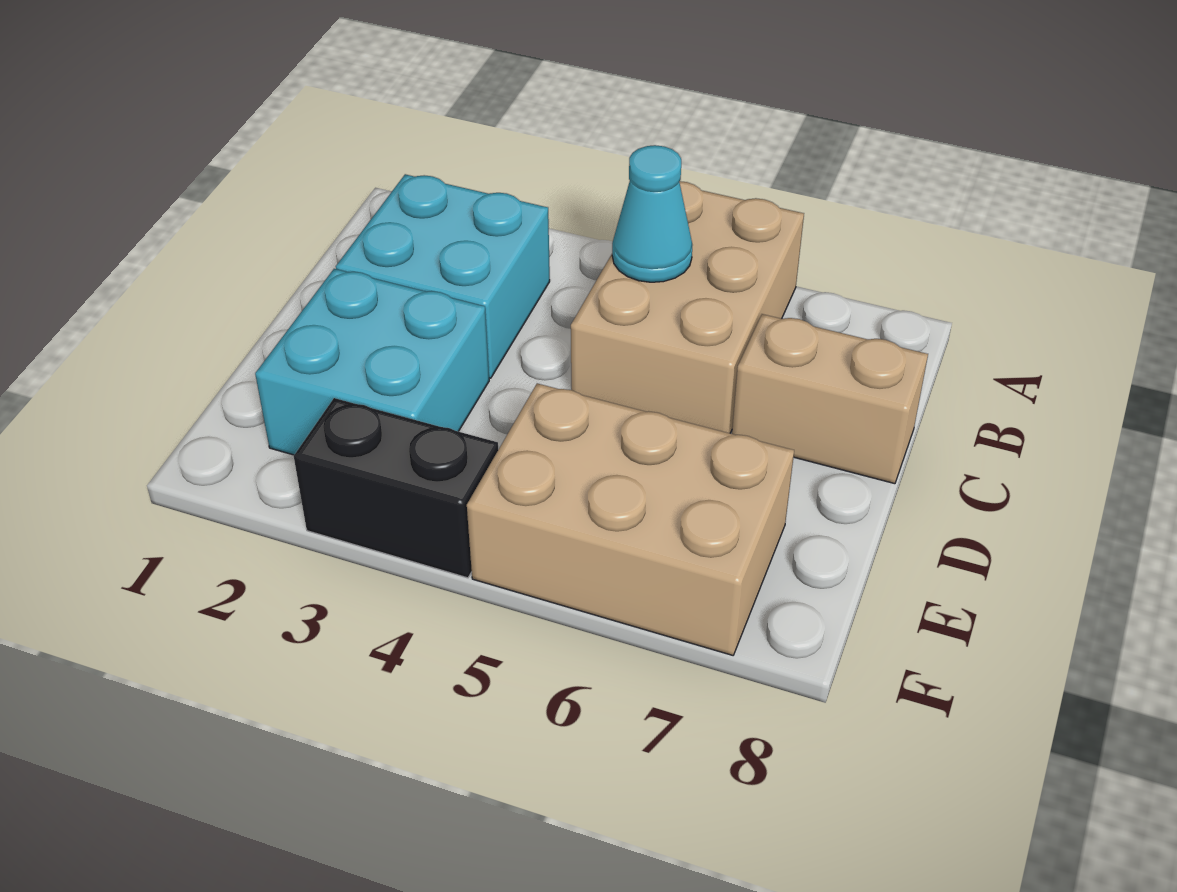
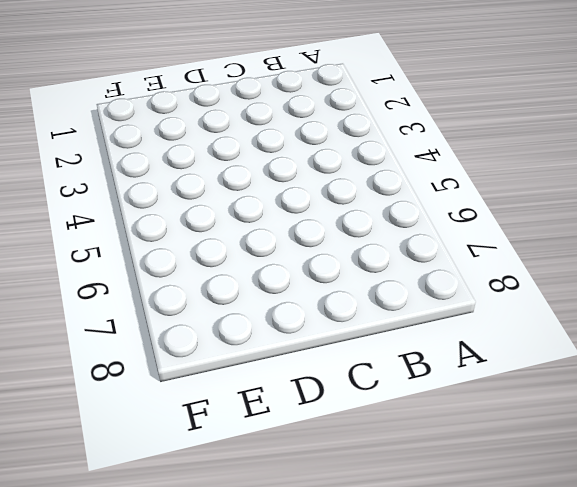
none -> tan 2x3 brick [571,181,804,433]
none -> cyan 2x2 brick [336,174,550,378]

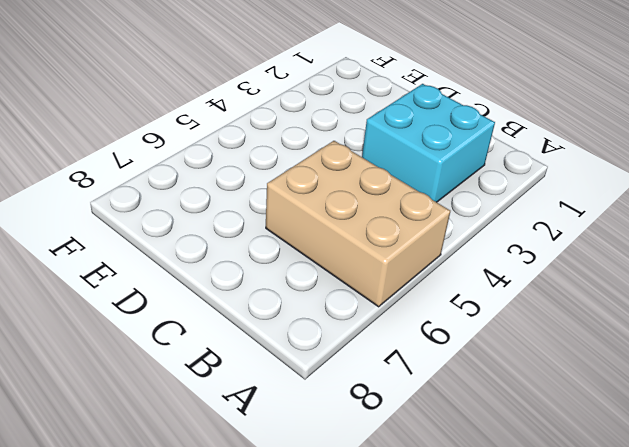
none -> tan 1x2 brick [732,314,928,484]
none -> cyan 2x2 brick [255,269,489,455]

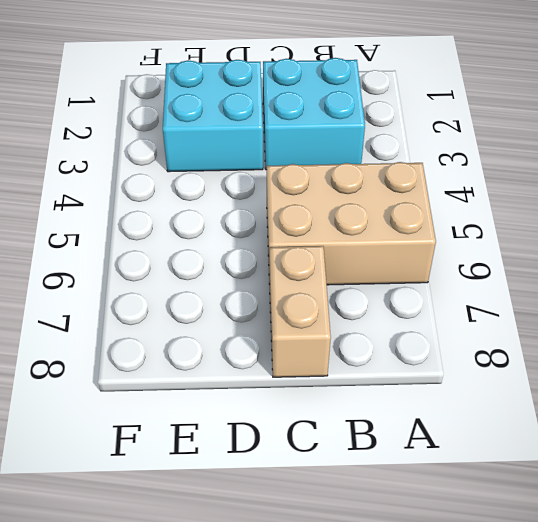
none -> tan 2x3 brick [467,383,794,655]
none -> black 1x2 brick [294,398,498,578]

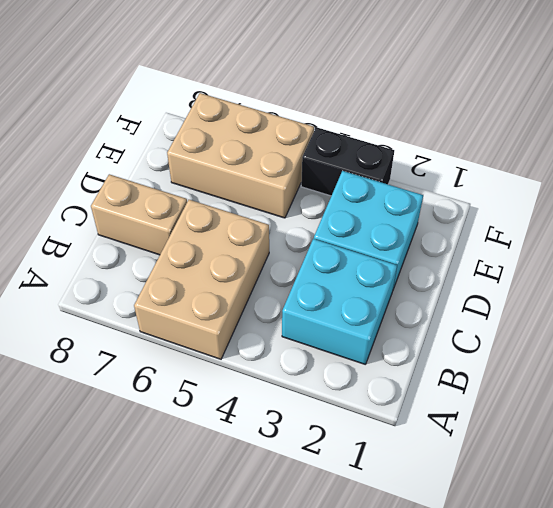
none -> cyan 1x1 cone [612,145,692,282]

